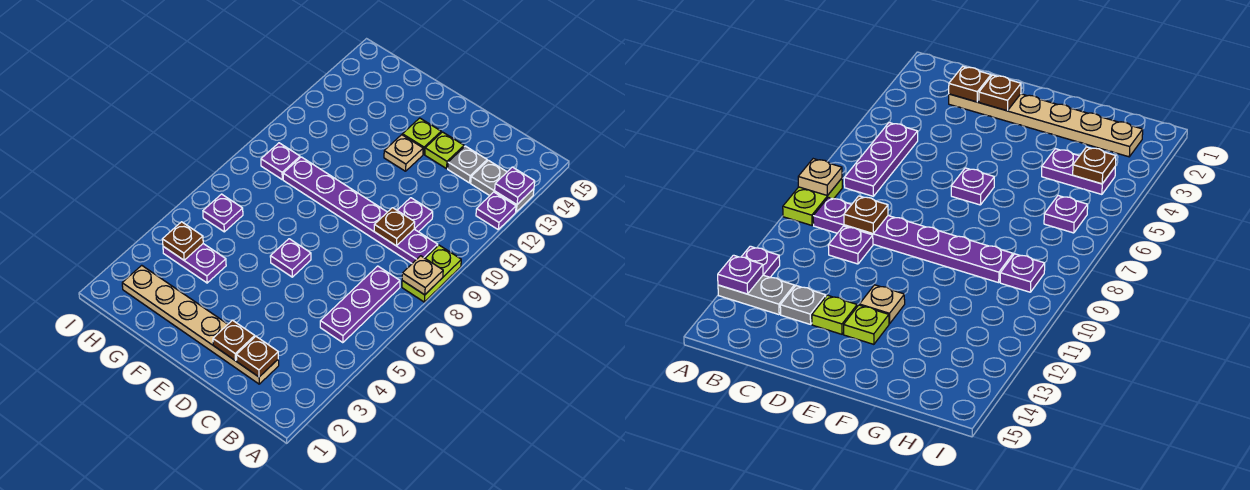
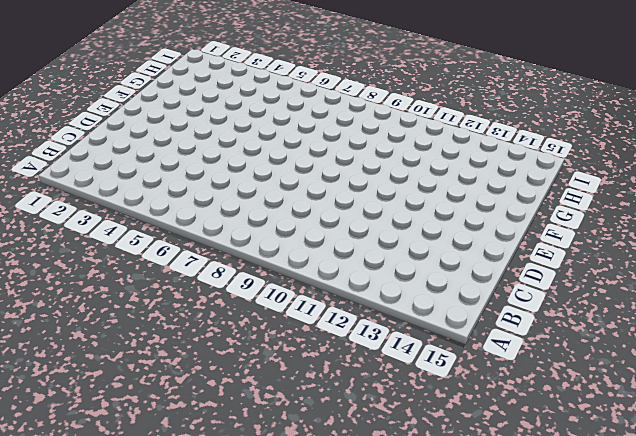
none -> lime 1x2 plate [402,245,461,302]
none -> purple 1x1 plate [476,192,516,229]
none -> grey 1x2 plate [471,160,534,212]

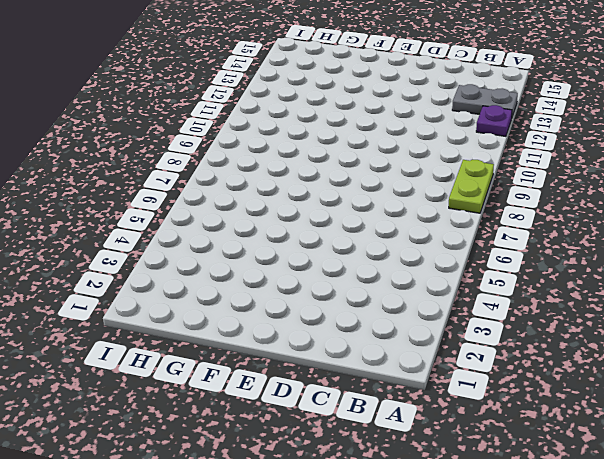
none -> purple 1x3 plate [320,266,400,343]
none -> purple 1x6 plate [283,157,438,263]
none -> tan 1x6 plate [122,265,279,384]

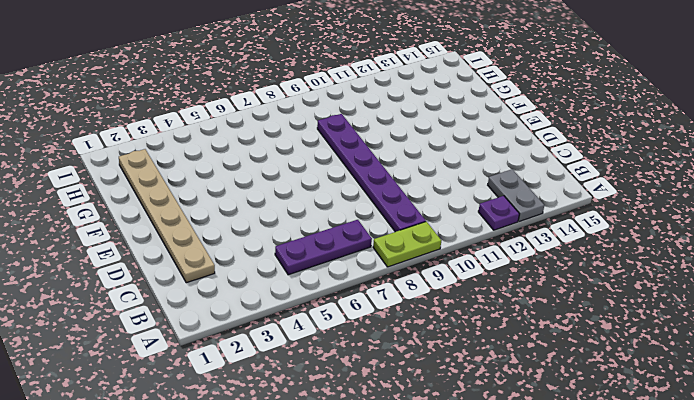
none -> purple 1x1 plate [397,198,433,232]
none -> grey 1x1 plate [448,146,487,183]
none -> lime 1x1 plate [425,132,464,169]

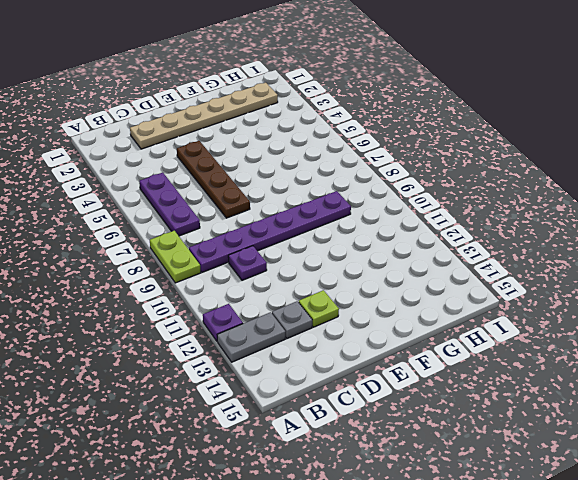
brown 1x4 plate [177,141,250,218] -> none
none -> purple 1x1 plate [270,239,311,277]
none -> tan 1x1 plate [384,135,423,171]
none -> lime 1x1 plate [402,118,441,154]

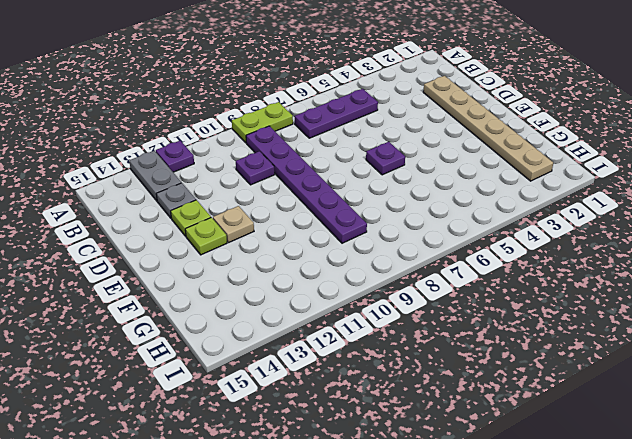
none -> purple 1x2 plate [163,244,226,283]
none -> purple 1x1 plate [203,194,243,232]
none -> purple 1x1 plate [261,143,300,179]

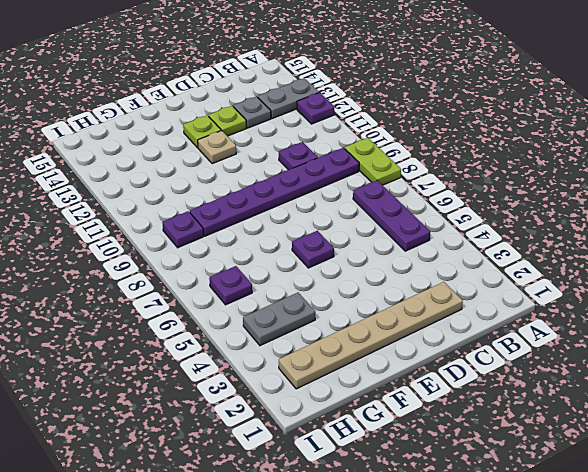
grey 1x2 plate [243,293,315,346] -> purple 1x2 plate [163,244,226,283]
none -> tan 1x1 plate [402,256,443,295]
none -> purple 1x1 plate [495,167,535,205]
none -> brown 1x1 plate [236,337,278,377]

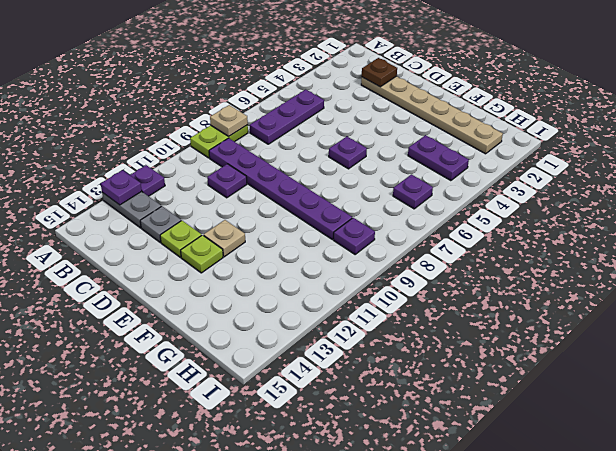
none -> brown 1x1 plate [374,208,415,246]
none -> brown 1x1 plate [213,320,255,361]
none -> brown 1x1 plate [162,222,203,260]

